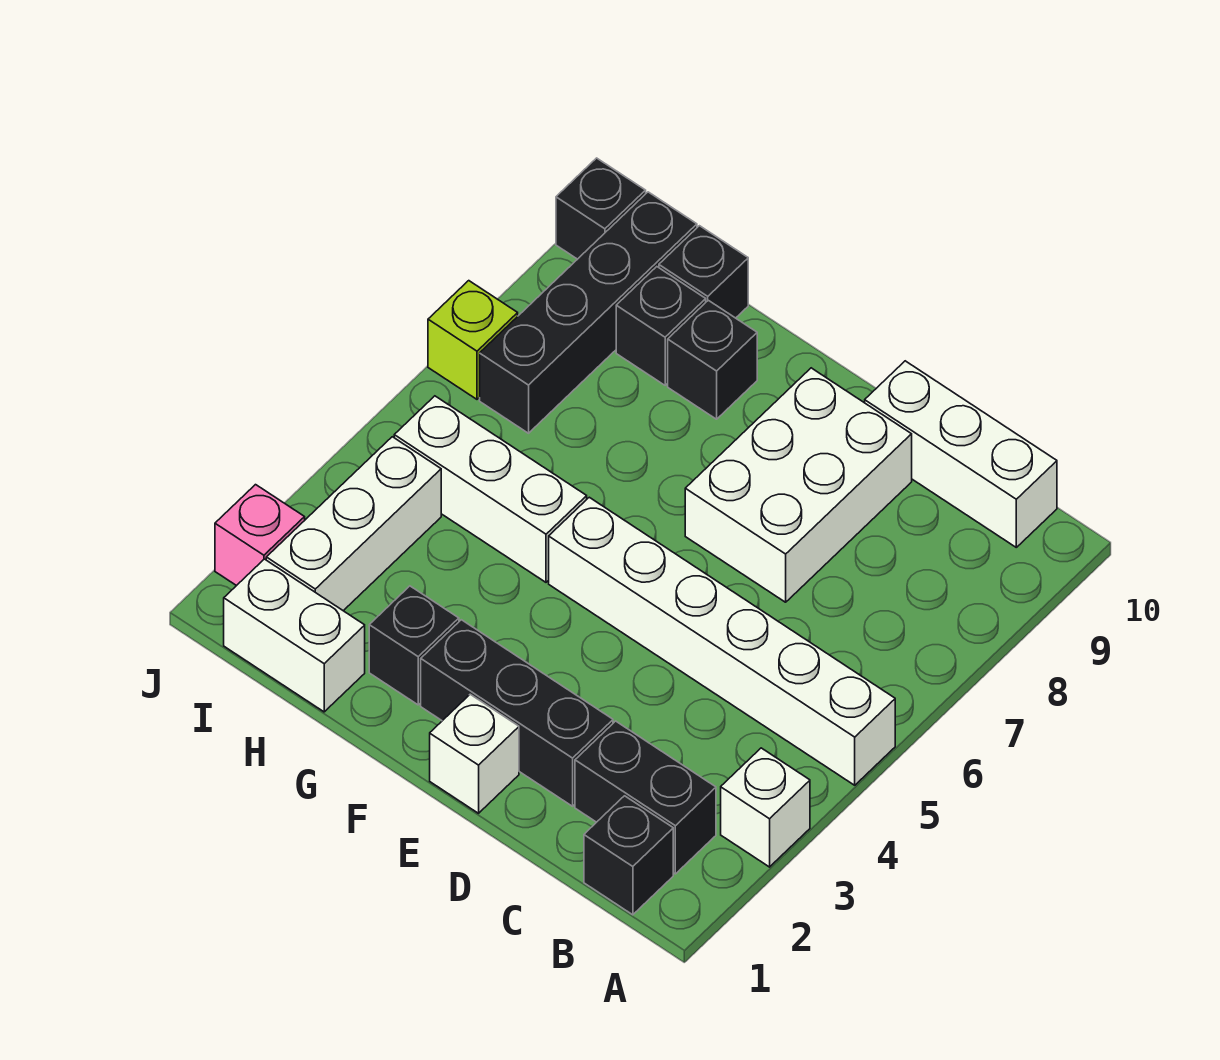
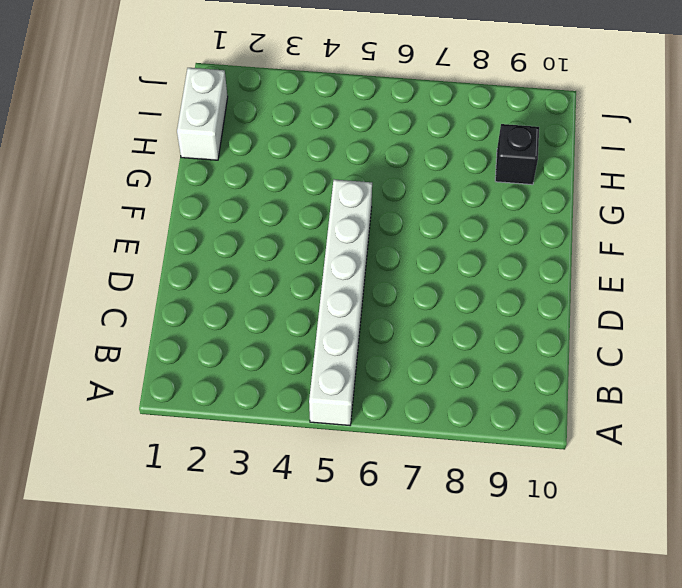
none -> white 1x1 brick [721,748,810,867]
none -> black 1x1 brick [584,796,673,915]
none -> black 1x2 brick [575,721,716,874]

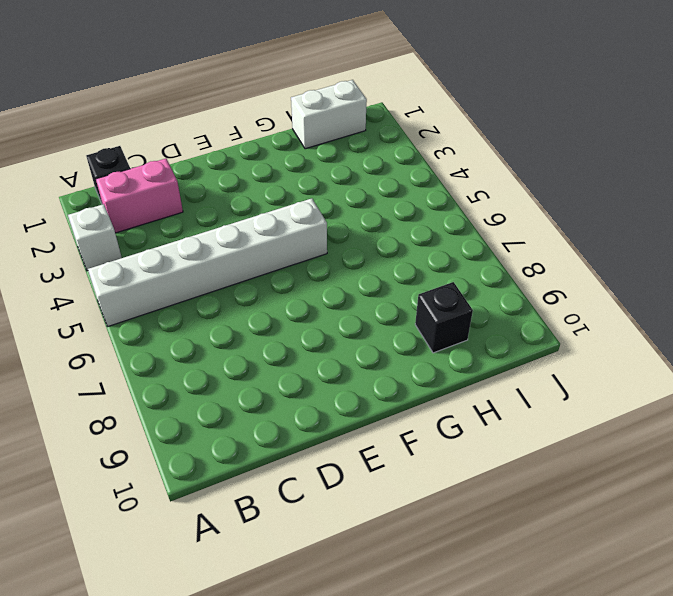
pink 1x2 brick [96,159,183,233] -> black 1x2 brick [575,721,716,874]
none -> white 1x3 brick [865,361,1057,547]
none -> black 1x3 brick [421,620,613,806]
none -> white 2x3 brick [685,368,912,602]

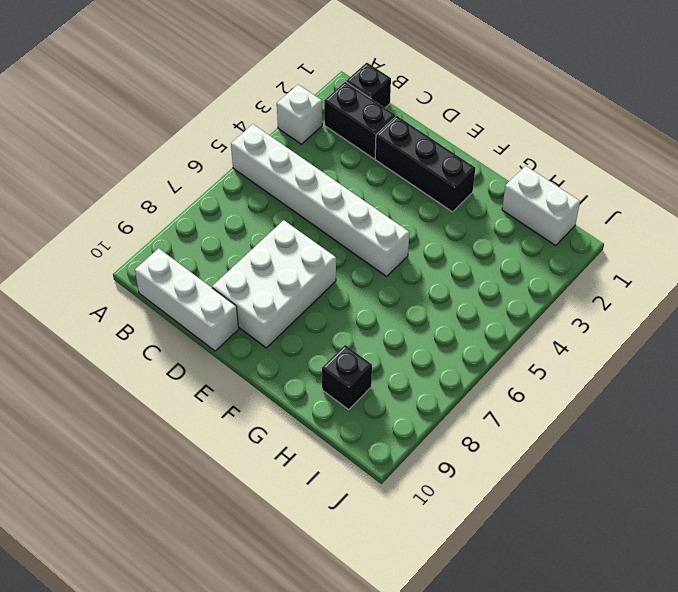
none -> white 1x1 brick [430,694,519,813]
none -> black 1x1 brick [369,586,459,705]
none -> white 1x3 brick [394,396,587,582]

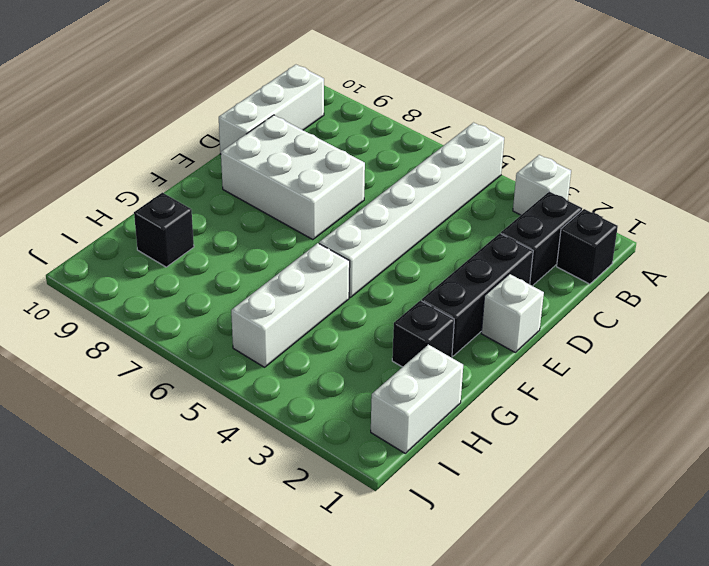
none -> black 1x1 brick [668,300,757,419]
none -> black 1x1 brick [659,226,748,318]
none -> white 1x3 brick [266,437,441,611]

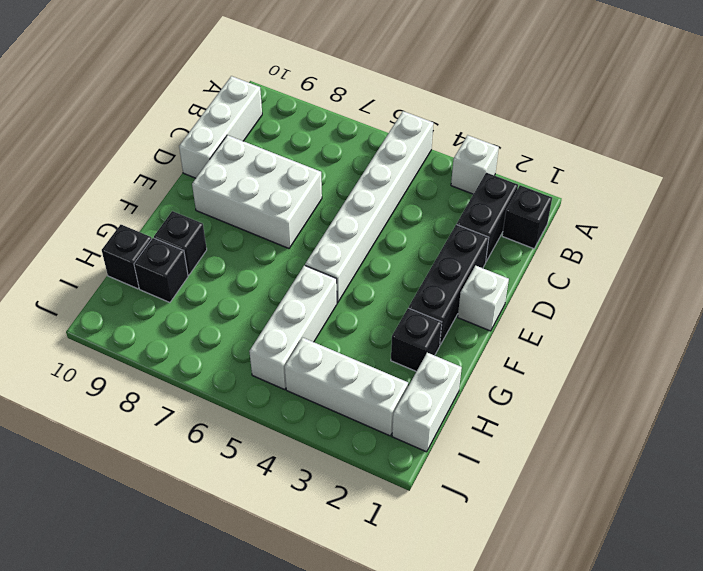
none -> black 1x4 brick [480,192,697,433]
none -> pink 1x1 brick [215,485,305,586]
none -> lime 1x1 brick [428,281,518,399]

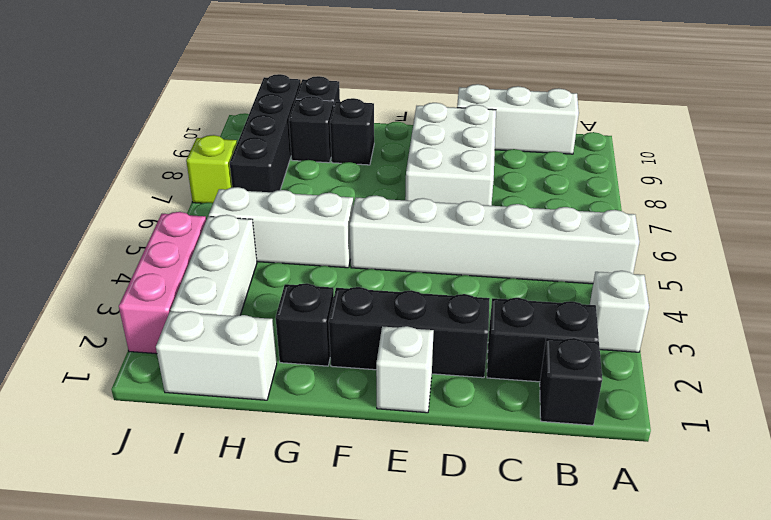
pink 1x3 brick [119,212,206,354] -> pink 1x1 brick [215,485,305,586]
none -> black 1x1 brick [556,158,646,259]

